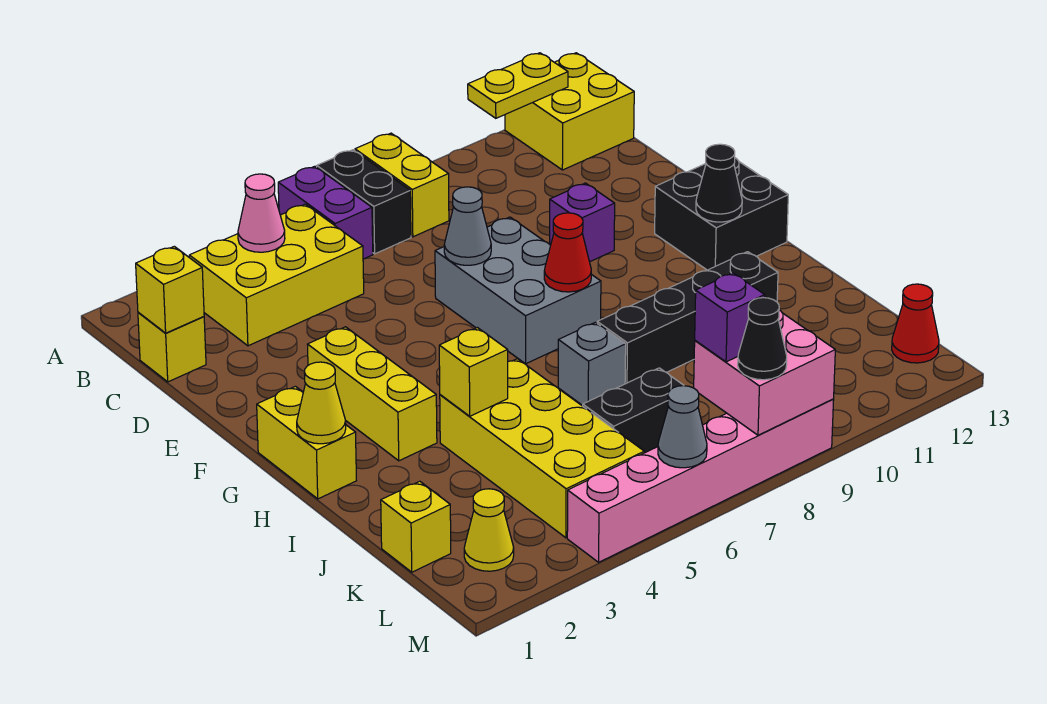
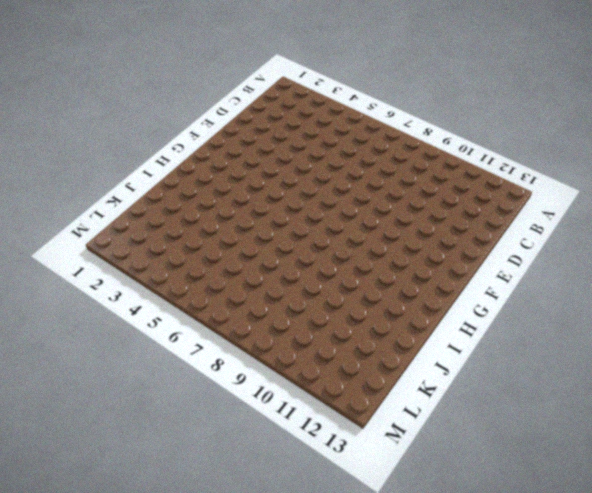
none -> purple 1x2 brick [278,166,373,259]
none -> black 1x2 brick [317,150,411,254]
none -> yellow 1x2 brick [355,133,449,237]
none -> yellow 2x2 brick [505,53,634,170]

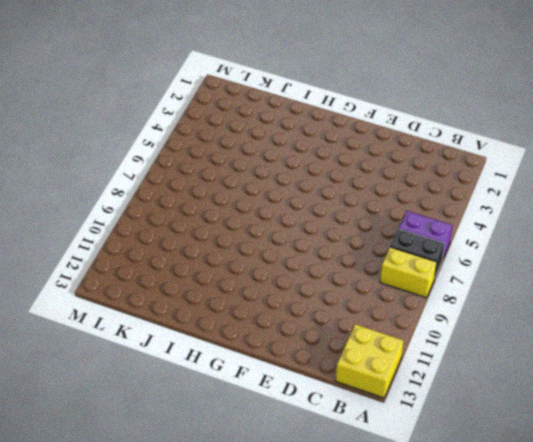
none -> yellow 2x3 brick [189,204,364,346]
none -> yellow 1x1 brick [138,312,206,382]
none -> grey 2x3 brick [435,217,601,364]
none -> purple 1x1 brick [550,183,615,262]

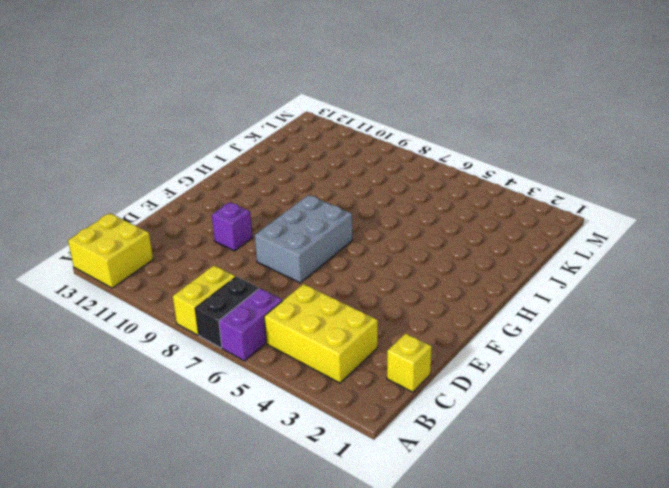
none -> yellow 1x3 brick [307,327,437,461]
none -> black 2x2 brick [655,158,788,270]
none -> yellow 1x2 brick [257,386,357,499]
none -> yellow 2x4 brick [440,359,644,538]

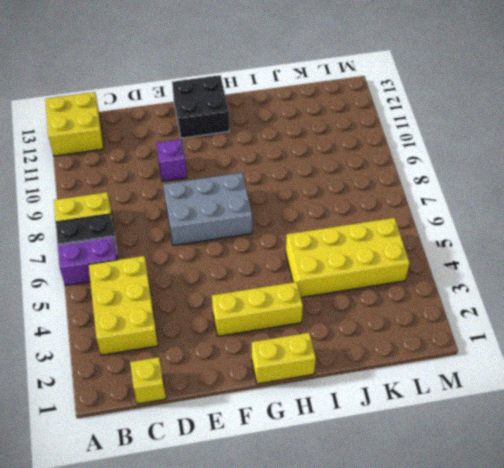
none -> grey 1x1 brick [558,322,626,405]
none -> black 1x4 brick [597,252,778,384]
none -> yellow 1x1 brick [381,481,451,572]
none -> black 1x2 brick [583,368,684,453]

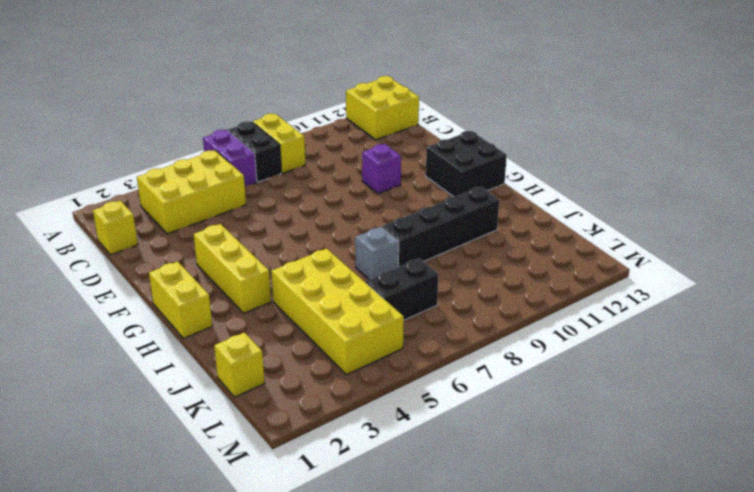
none -> grey 2x3 brick [435,217,601,364]
none -> yellow 1x1 cone [464,489,514,571]
none -> red 1x1 cone [892,284,939,363]
none -> pink 1x6 brick [567,399,834,562]

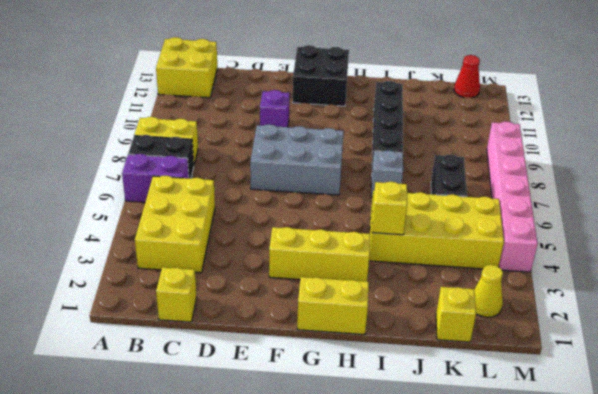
none -> yellow 1x2 plate [468,53,568,118]
none -> pink 1x1 cone [238,174,285,252]
none -> yellow 1x1 brick [136,246,204,333]
none -> grey 1x1 cone [444,187,491,265]

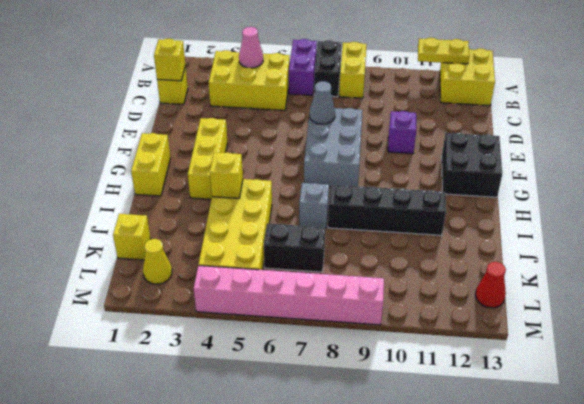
none -> red 1x1 cone [544,213,591,292]
none -> black 1x1 cone [696,144,742,222]
none -> yellow 1x1 cone [297,362,346,444]
none -> pink 2x2 brick [694,310,835,435]

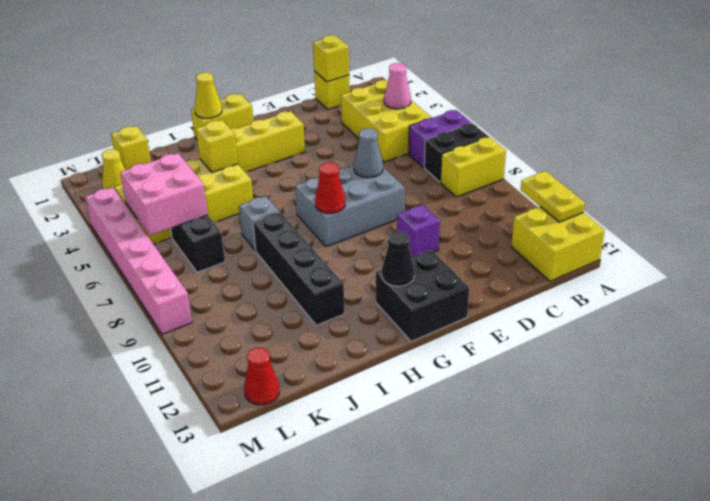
pink 2x2 brick [120,153,208,235] -> pink 2x2 brick moved to [694,310,835,435]
none -> grey 1x1 cone [658,386,707,468]
none -> purple 1x1 brick [695,273,765,362]
none -> black 1x1 cone [738,298,787,380]

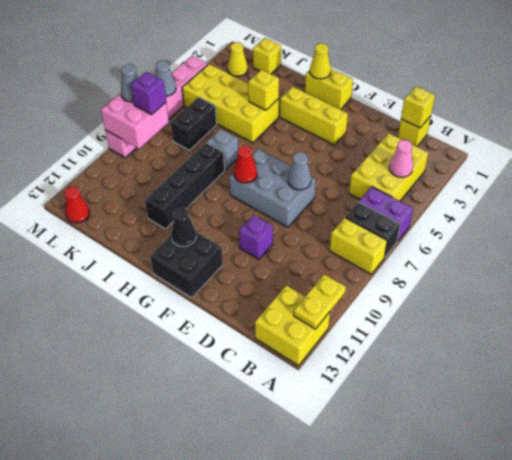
grey 1x1 cone [121,64,138,102] -> black 1x1 cone [738,298,787,380]

